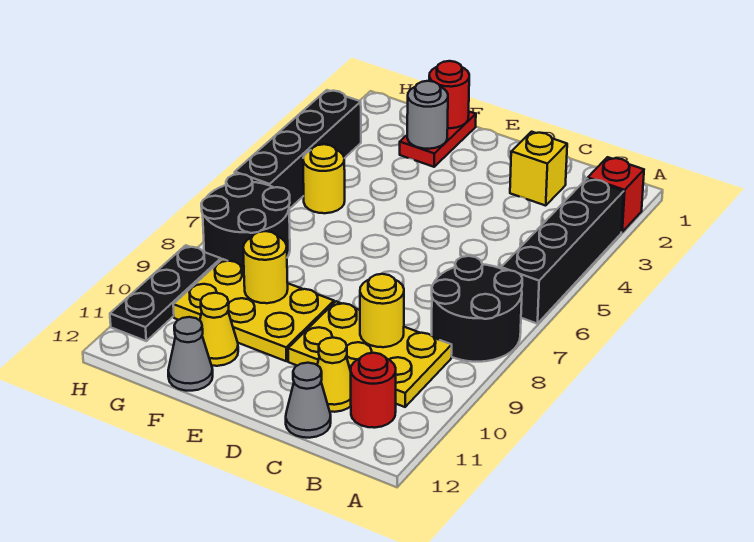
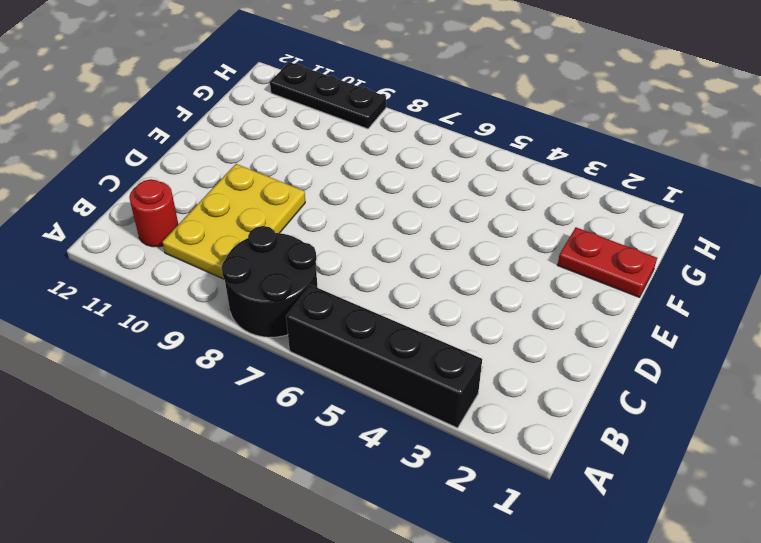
none -> red 1x1 brick [588,157,644,232]
none -> yellow 1x1 brick [510,132,567,206]
none -> yellow 1x1 cone [317,338,351,412]

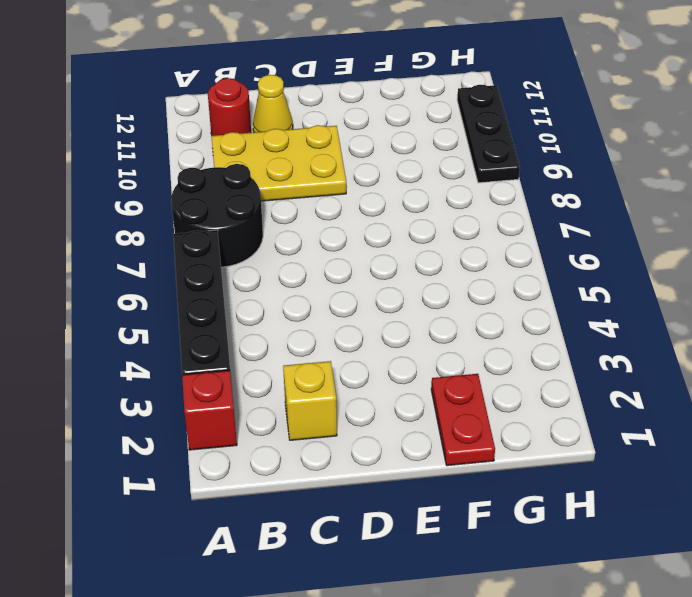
none -> grey 1x1 cone [286,363,331,438]
none -> yellow 2x3 plate [173,259,334,361]
none -> yellow 1x1 cone [200,293,238,366]

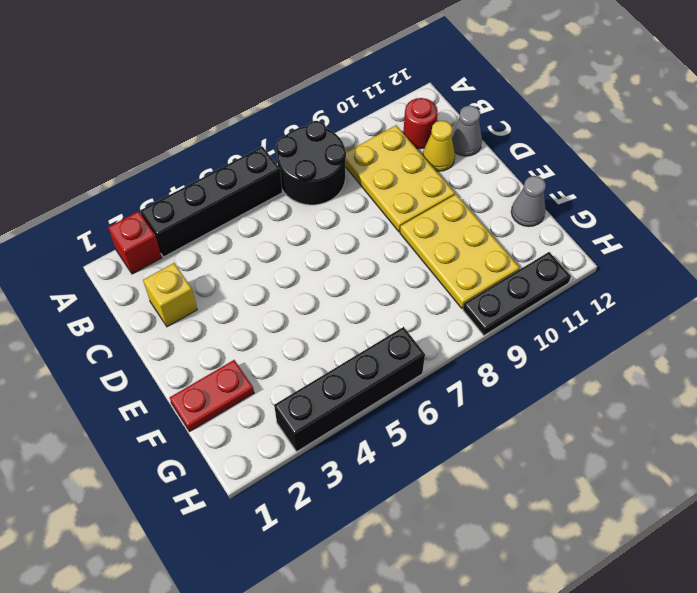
none -> yellow 1x1 cone [200,293,238,366]
none -> yellow 1x1 round brick [303,144,345,213]
none -> black 2x2 round brick [201,174,290,267]

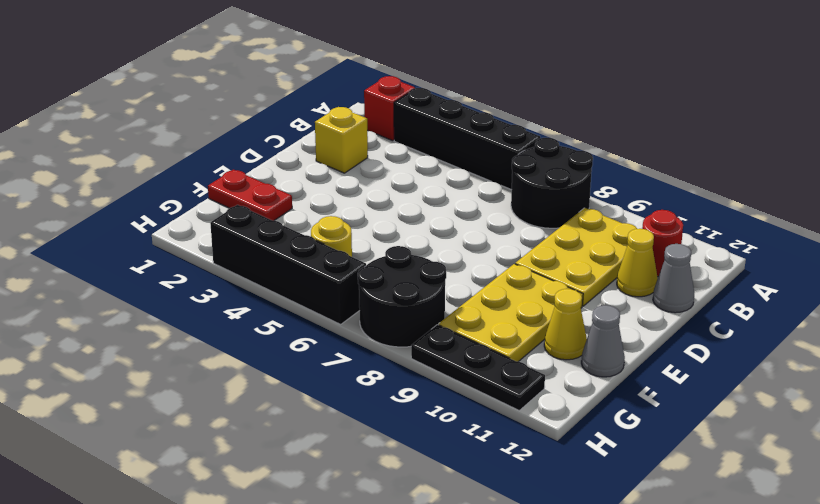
none -> yellow 1x1 round brick [360,274,404,347]
none -> red 1x1 round brick [429,61,469,128]
none -> grey 1x1 round brick [407,81,448,149]

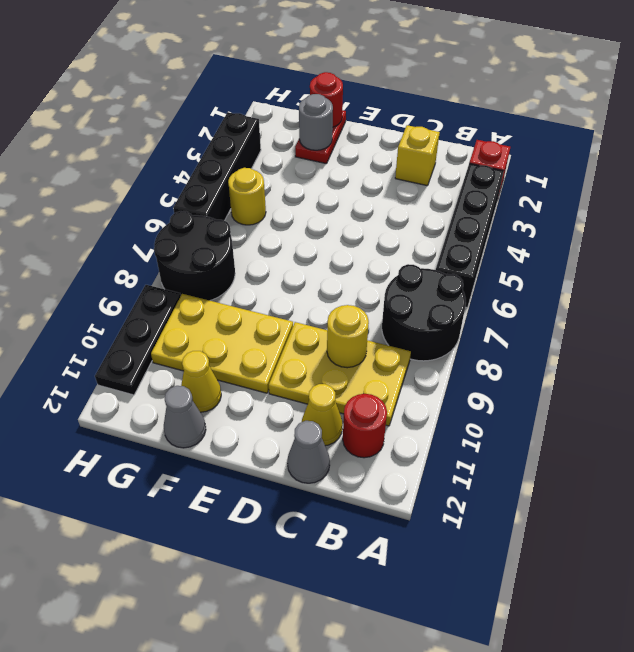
none -> yellow 1x1 round brick [243,231,288,303]

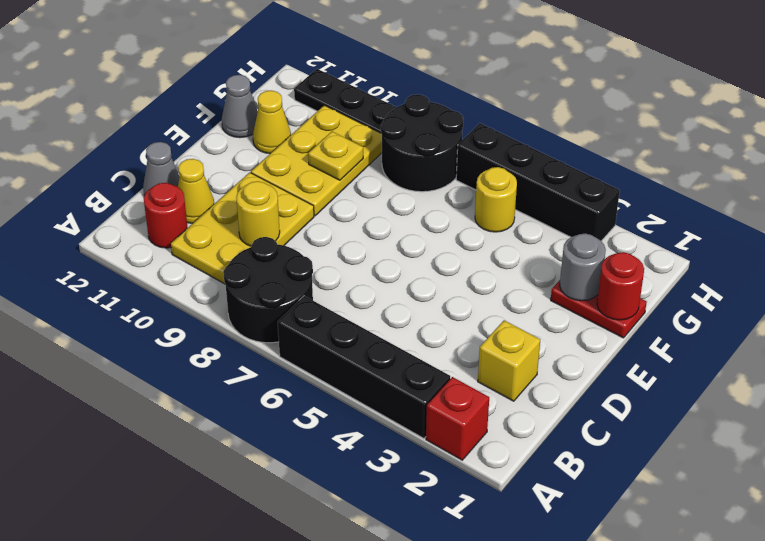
yellow 1x1 plate [308,132,363,180] -> yellow 1x1 round brick [243,231,288,303]

